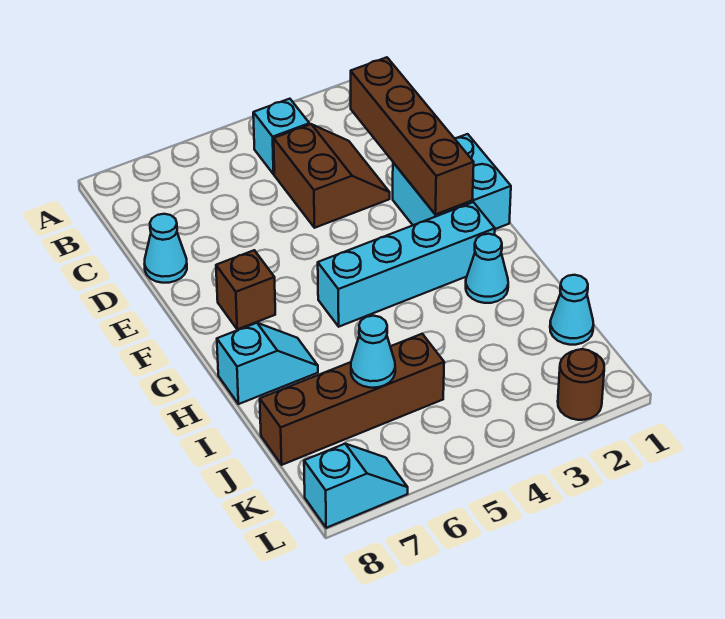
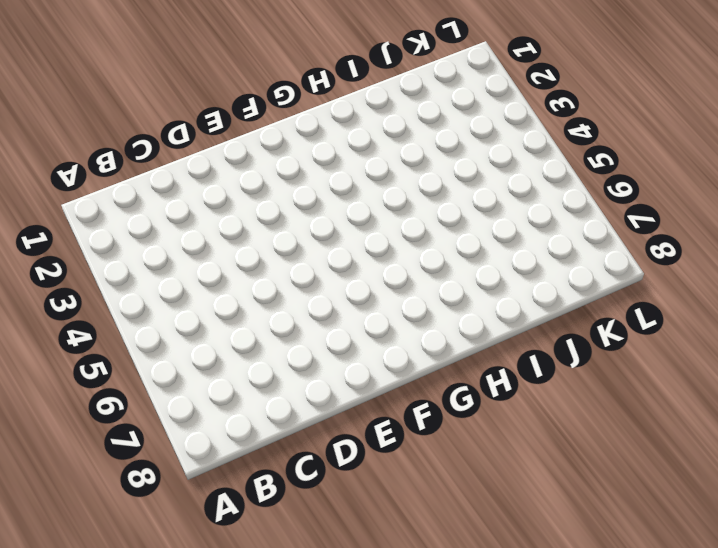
none -> cyan 1x1 brick [253,99,309,174]
none -> brown 2x2 slope [274,124,390,228]
none -> cyan 1x1 cone [145,214,187,283]

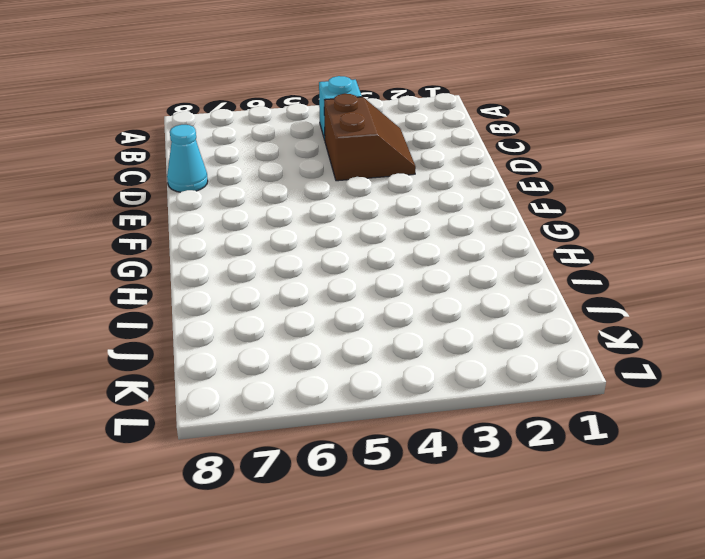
none -> cyan 2x2 brick [393,134,511,229]
none -> brown 1x1 brick [216,250,275,329]
none -> cyan 1x4 brick [318,202,495,327]

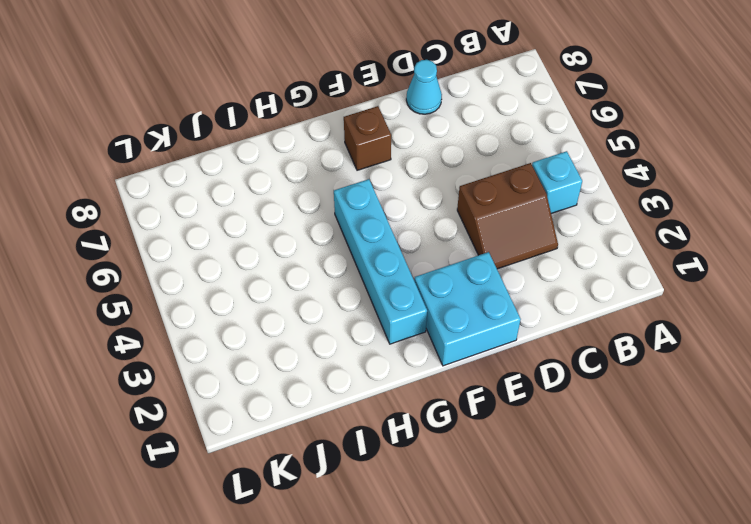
none -> cyan 1x1 cone [466,234,508,303]
none -> cyan 1x2 slope [217,323,318,404]
none -> cyan 1x1 cone [550,275,594,345]

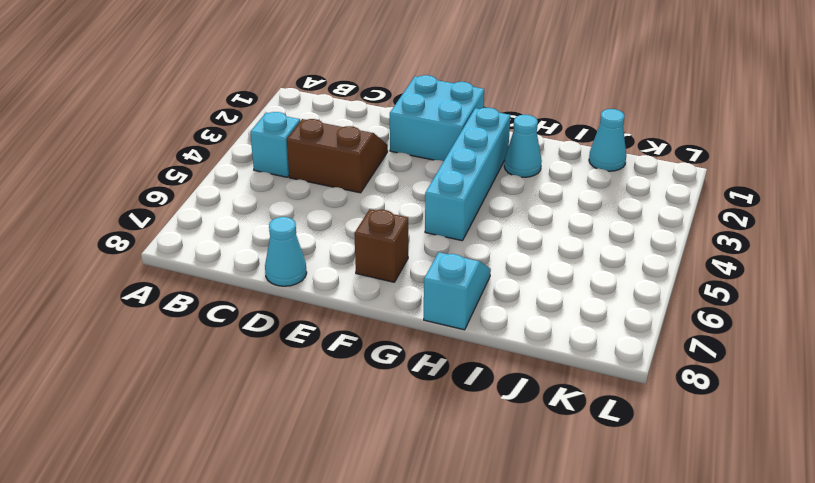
none -> brown 1x4 brick [260,334,444,465]
none -> brown 1x1 round brick [558,349,604,420]
none -> cyan 1x2 slope [304,444,408,528]

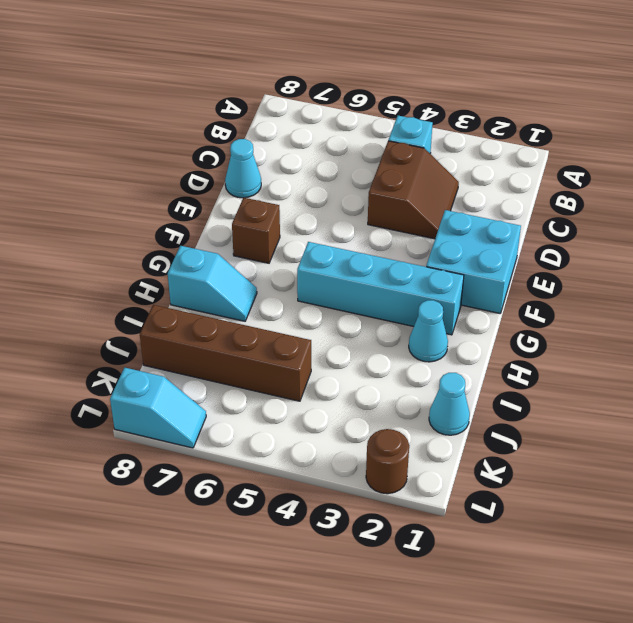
none -> brown 1x4 brick [351,57,474,214]
none -> cyan 1x1 cone [351,316,395,388]

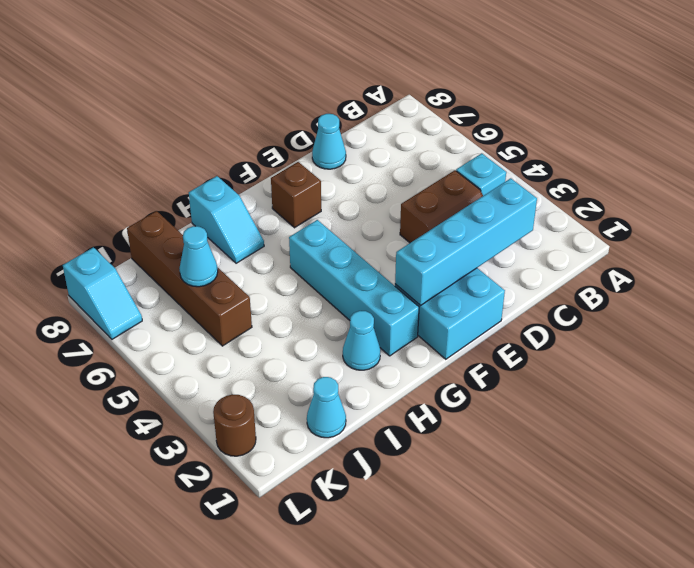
cyan 1x4 brick [395,178,537,306] -> brown 1x4 brick [351,57,474,214]

